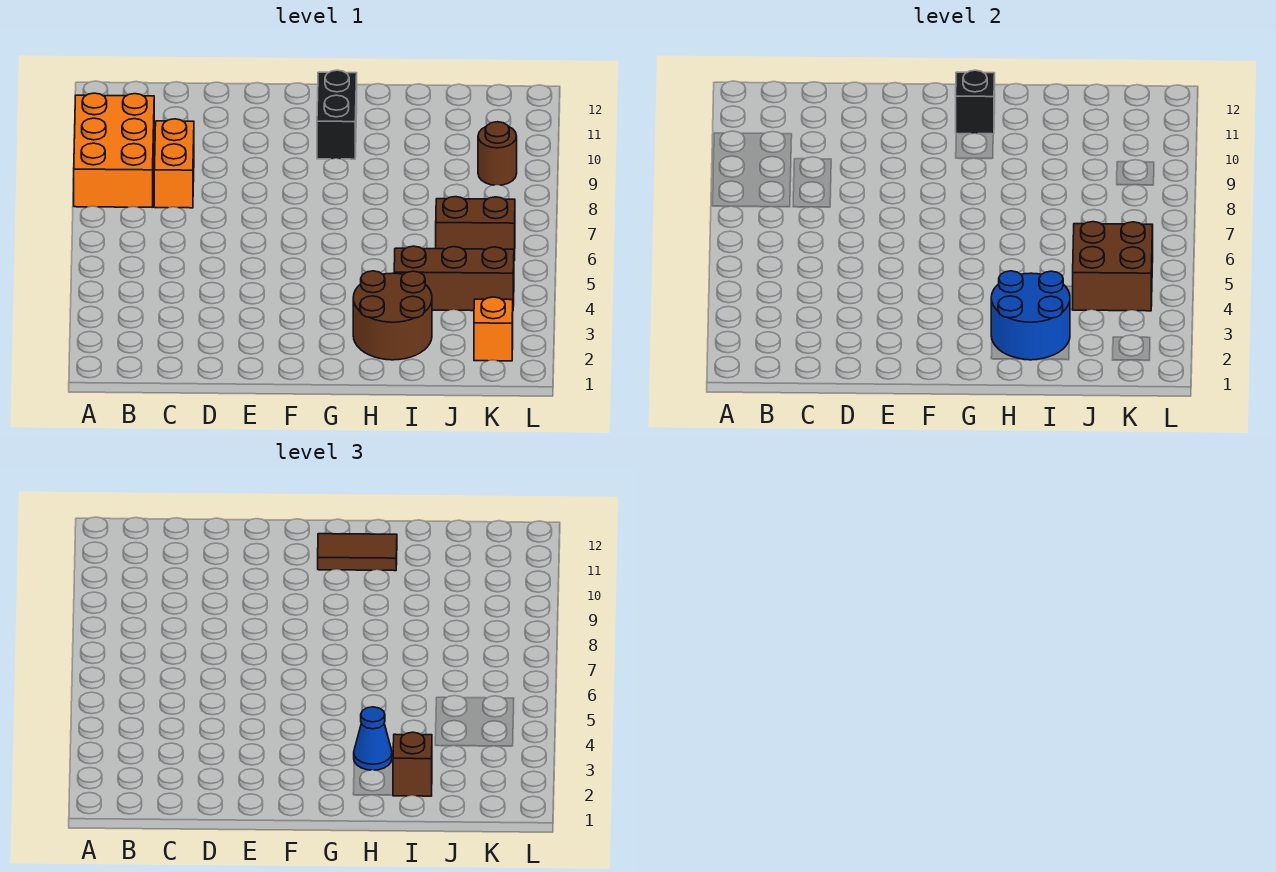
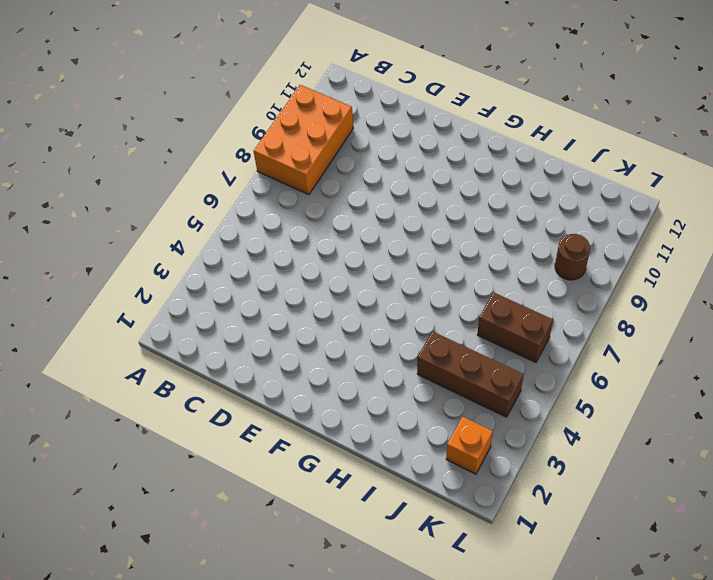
none -> orange 1x2 brick [154,119,194,208]
none -> black 1x2 brick [317,70,357,159]
none -> brown 2x2 round brick [353,271,432,360]

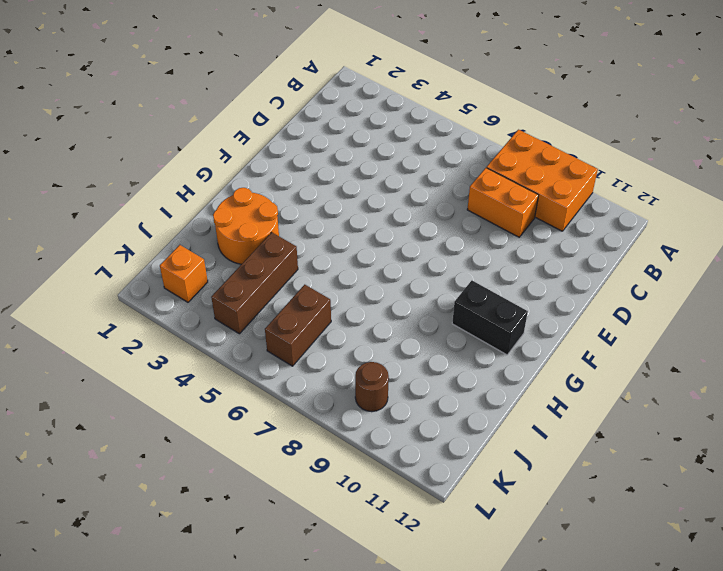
orange 2x2 round brick [213,188,279,264] -> brown 2x2 round brick [353,271,432,360]
none -> black 1x1 brick [956,70,995,134]
none -> blue 2x2 round brick [991,271,1070,360]
none -> brown 2x2 brick [1072,222,1153,311]

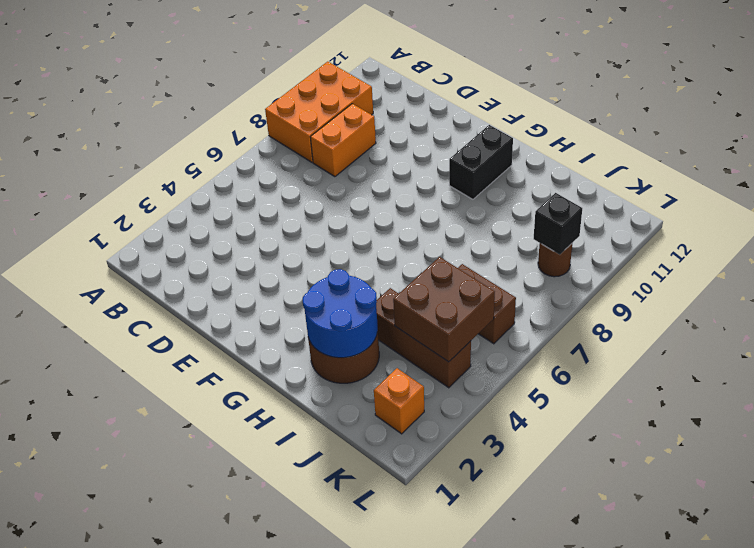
black 1x1 brick [534,193,582,255] -> black 1x1 brick moved to [956,70,995,134]
none -> brown 1x2 tile [318,534,397,571]
none -> blue 1x1 cone [354,707,392,770]
none -> brown 1x1 brick [393,732,432,796]

